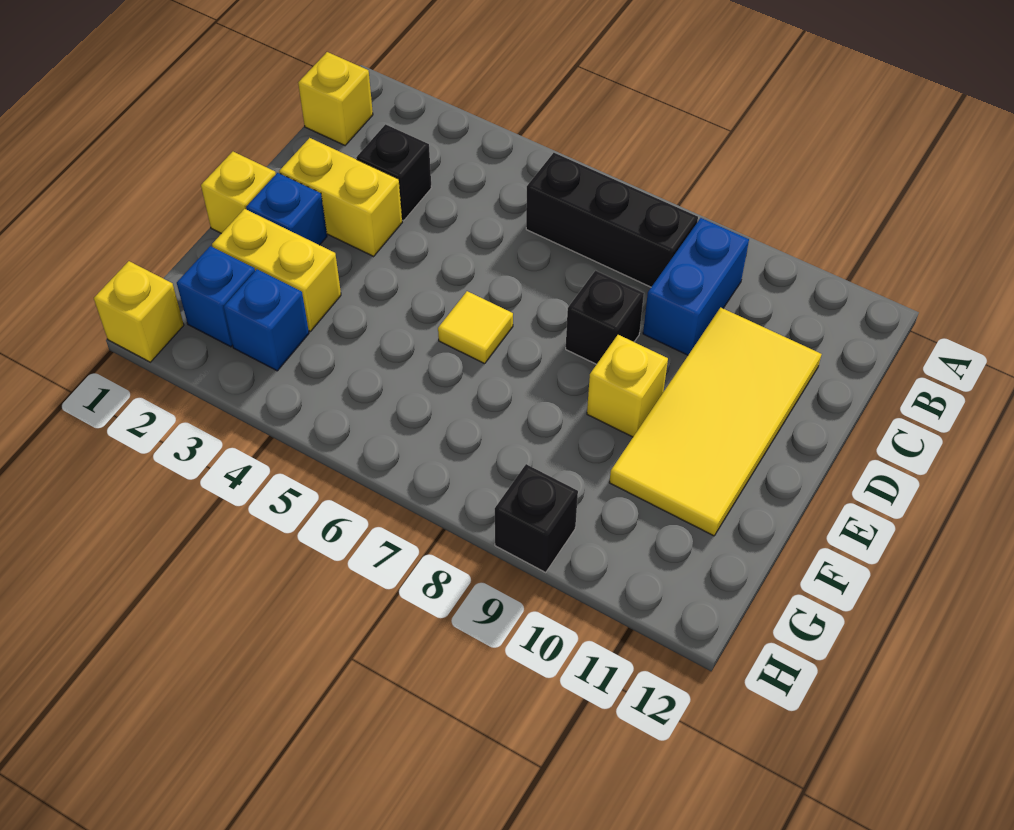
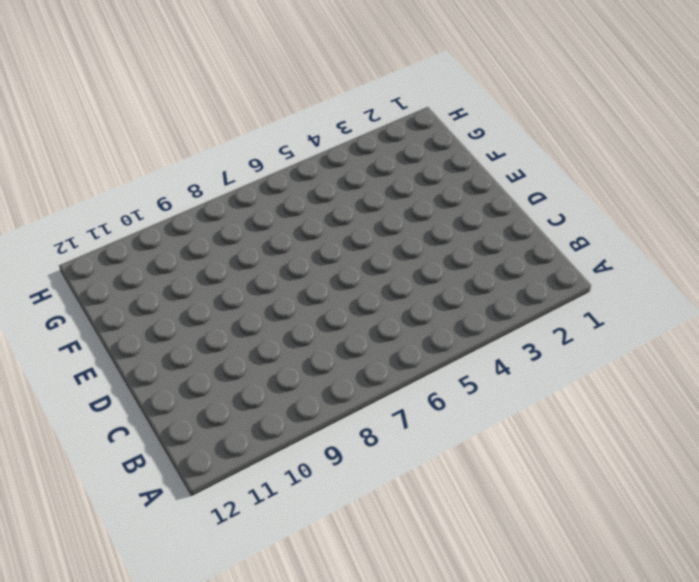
none -> yellow 1x1 brick [298,52,373,145]
none -> black 1x3 brick [526,153,698,287]
none -> blue 1x2 brick [643,218,749,355]

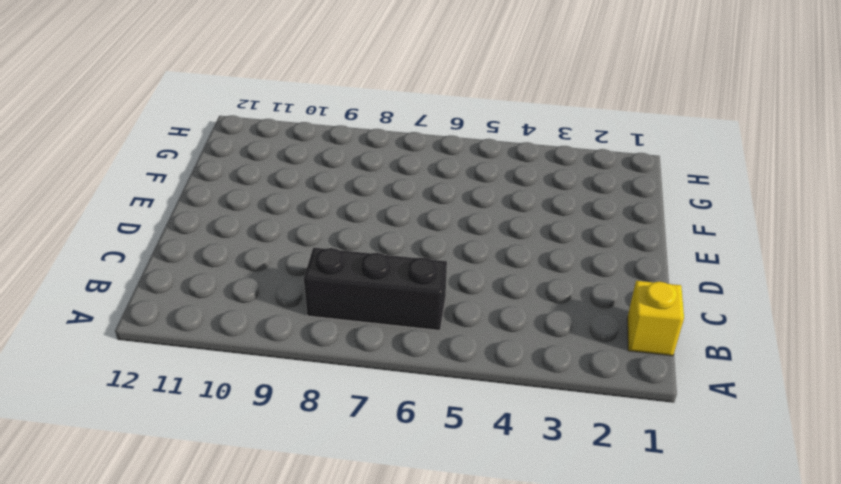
none -> blue 1x2 brick [643,218,749,355]
none -> black 1x1 brick [356,124,432,221]
none -> yellow 2x4 tile [609,308,822,536]

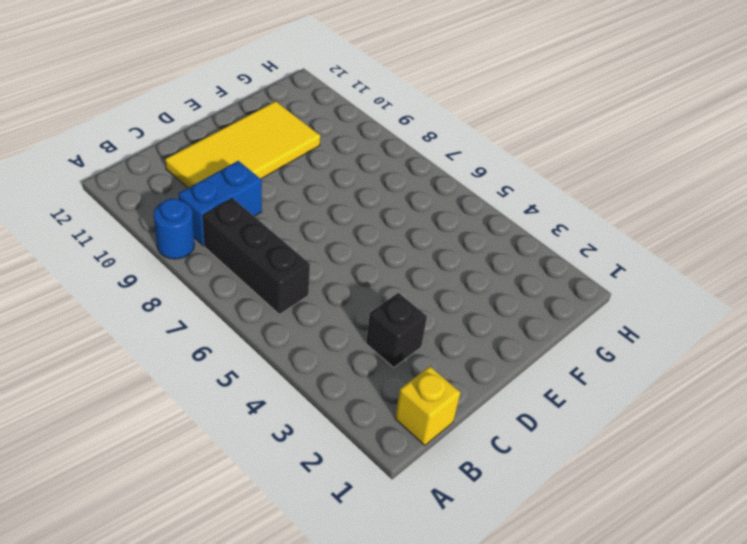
blue 1x1 round brick [154,199,195,259] -> none
none -> yellow 1x2 brick [279,138,402,256]
none -> black 1x1 brick [566,271,644,364]
none -> yellow 1x1 brick [201,152,276,234]

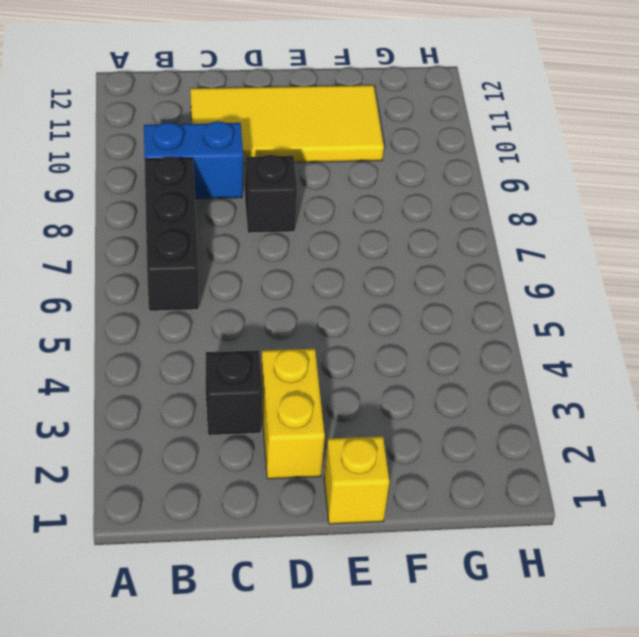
none -> yellow 1x1 brick [298,52,373,145]
none -> blue 1x1 brick [246,173,327,245]
none -> yellow 1x1 tile [438,291,513,364]

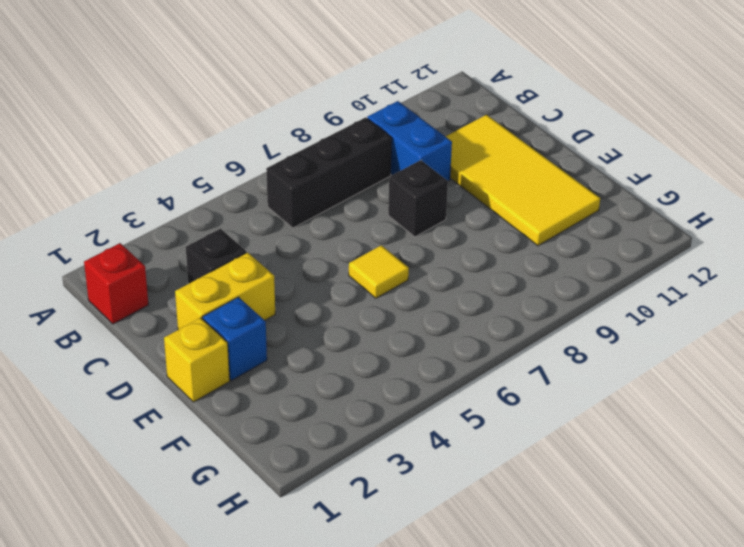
red 1x1 brick [84,243,149,324] -> yellow 1x1 brick [298,52,373,145]
none -> yellow 1x1 brick [587,335,668,437]
none -> yellow 1x2 brick [212,209,341,331]
none -> blue 1x1 brick [177,246,255,347]

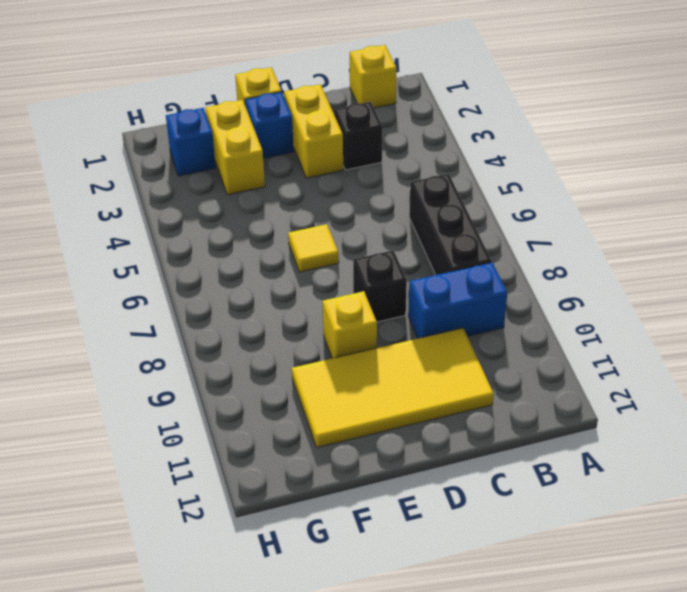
none -> blue 1x1 brick [224,269,309,371]
none -> yellow 1x1 brick [94,261,184,362]
none -> black 1x1 brick [495,464,578,572]

